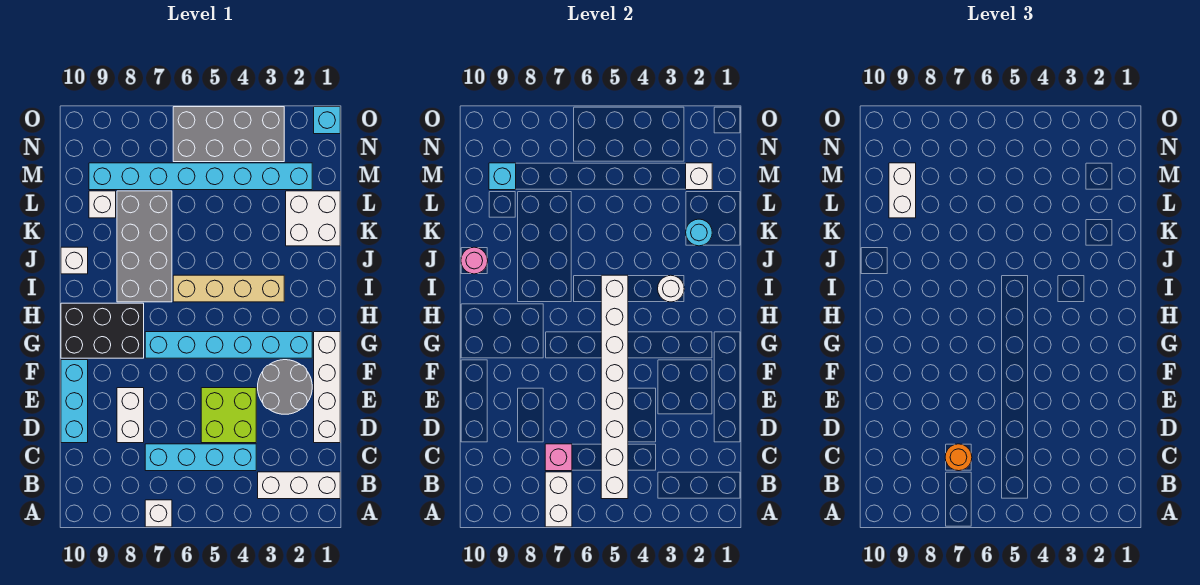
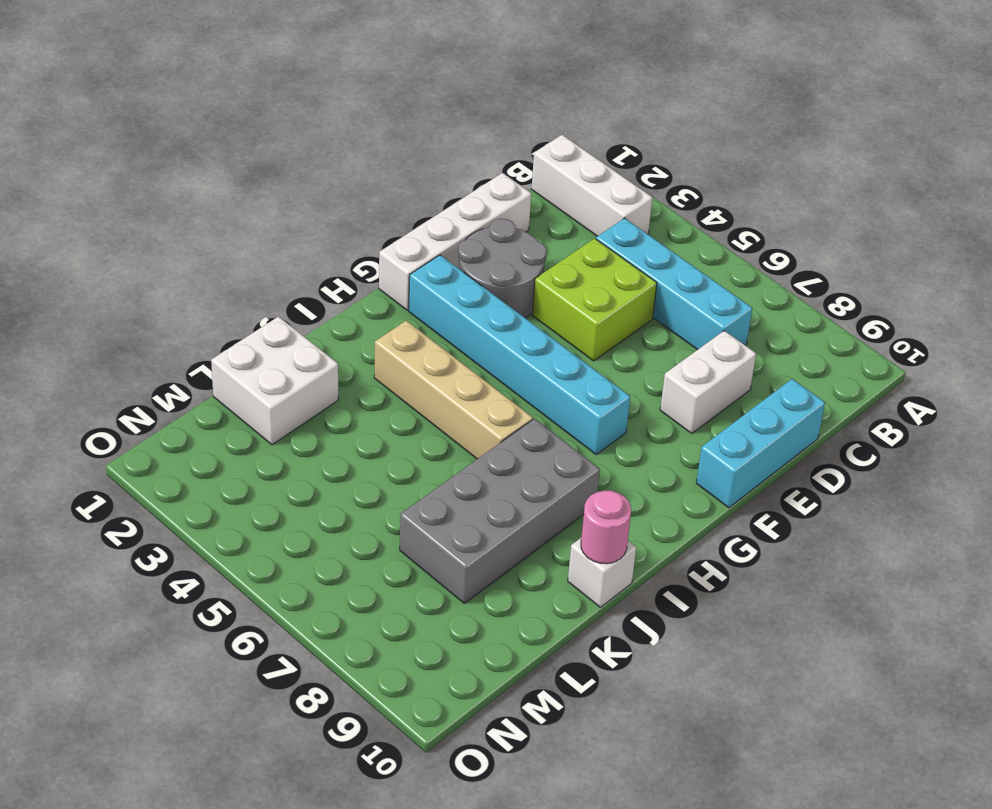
none -> white 1x1 brick [145,500,172,527]
none -> black 2x3 brick [61,303,144,358]
none -> white 1x1 brick [89,191,116,218]

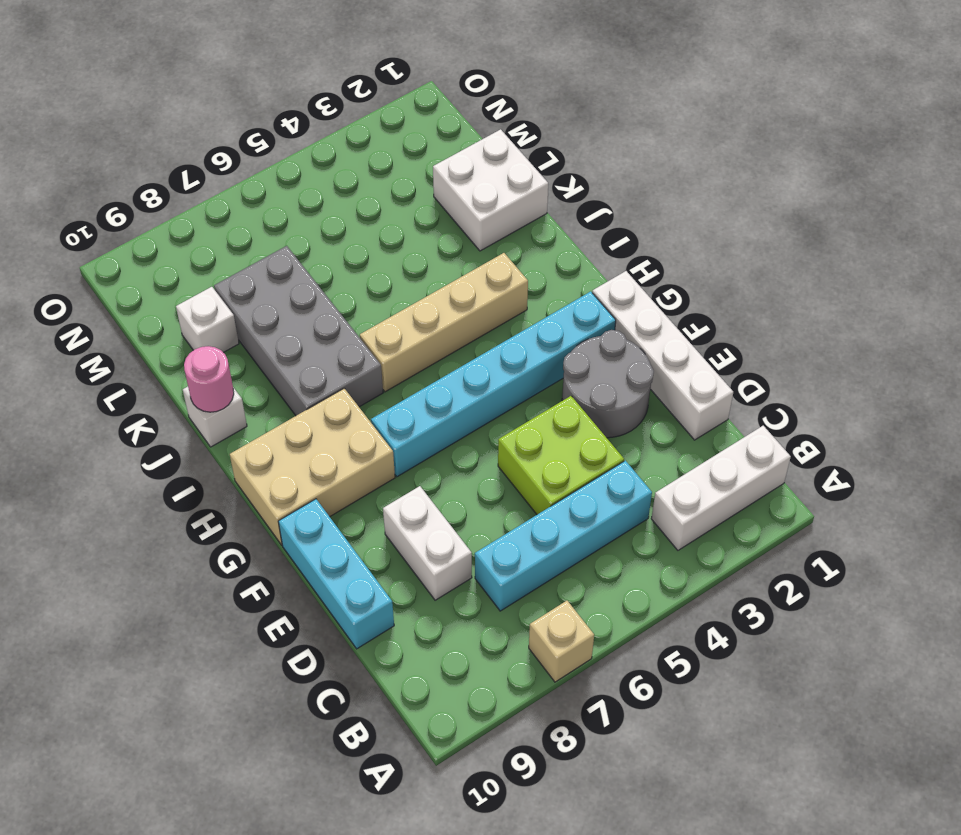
tan 1x1 brick [529,601,594,682] -> white 1x1 brick [145,500,172,527]
tan 2x3 brick [230,388,395,545] -> black 2x3 brick [61,303,144,358]
none -> cyan 1x8 brick [89,163,312,190]
none -> grey 2x4 brick [173,107,284,162]
none -> cyan 1x1 brick [314,107,340,134]

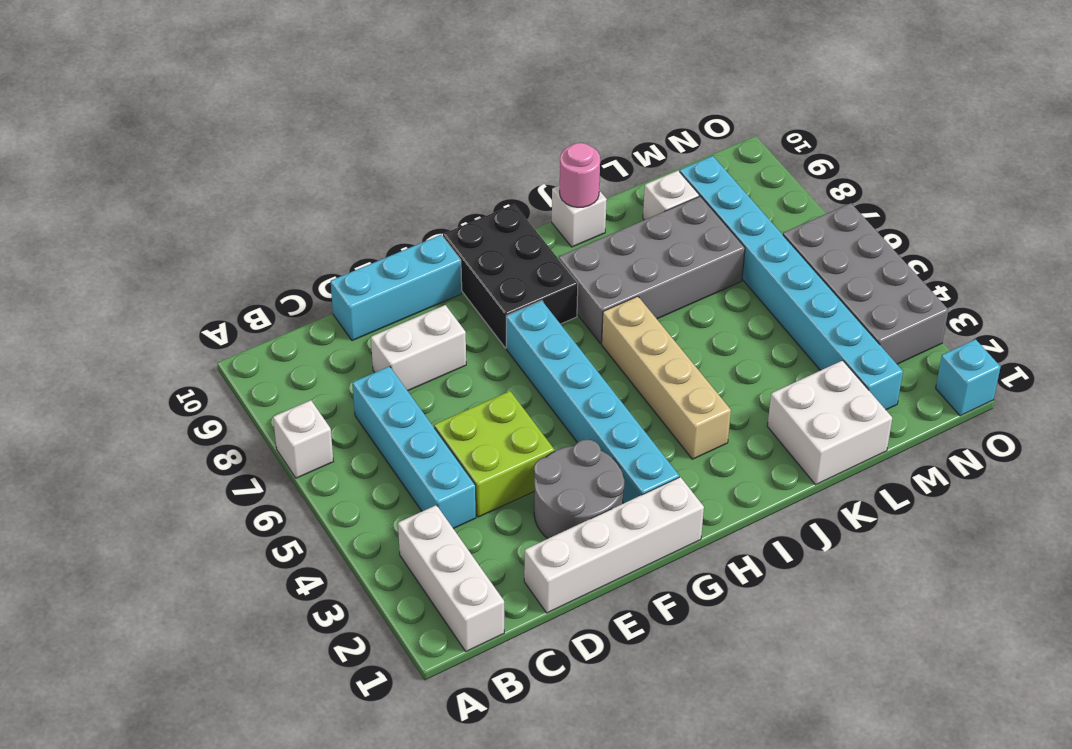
none -> white 1x2 brick [545,472,572,527]
none -> white 1x8 brick [601,275,628,499]
none -> pink 1x1 brick [545,444,572,471]

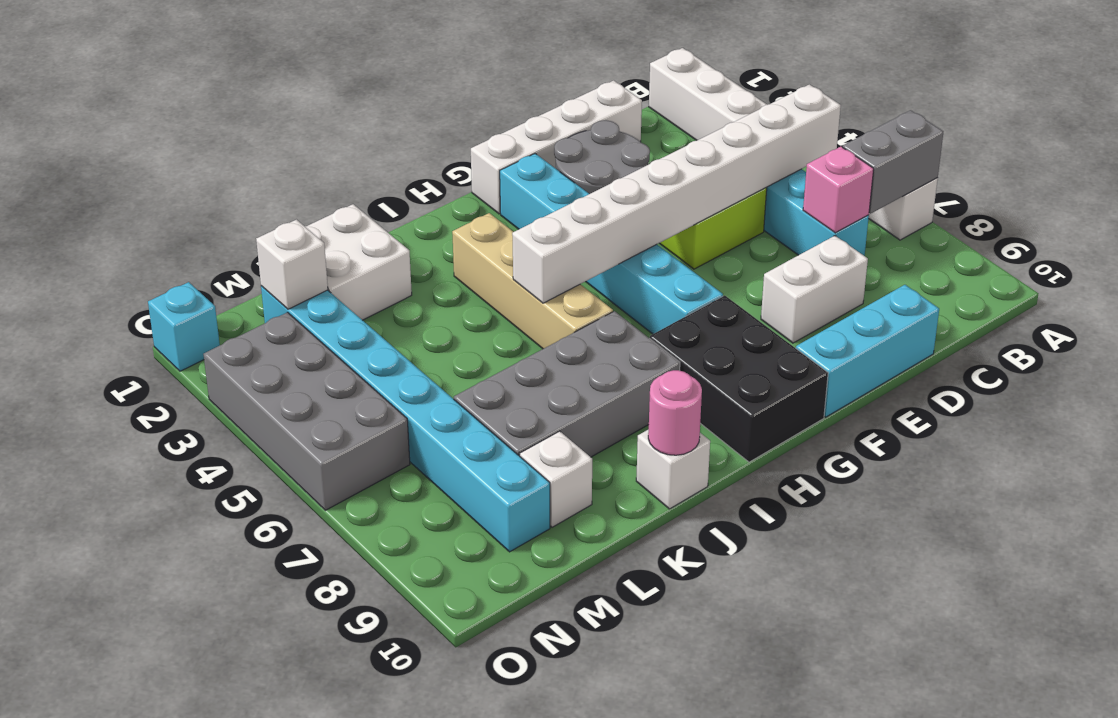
grey 1x2 brick [843,110,943,214] -> white 1x2 brick [545,472,572,527]
none -> white 1x1 round brick [658,275,684,302]
none -> cyan 1x1 round brick [686,219,712,246]
none -> cyan 1x1 brick [489,163,516,190]

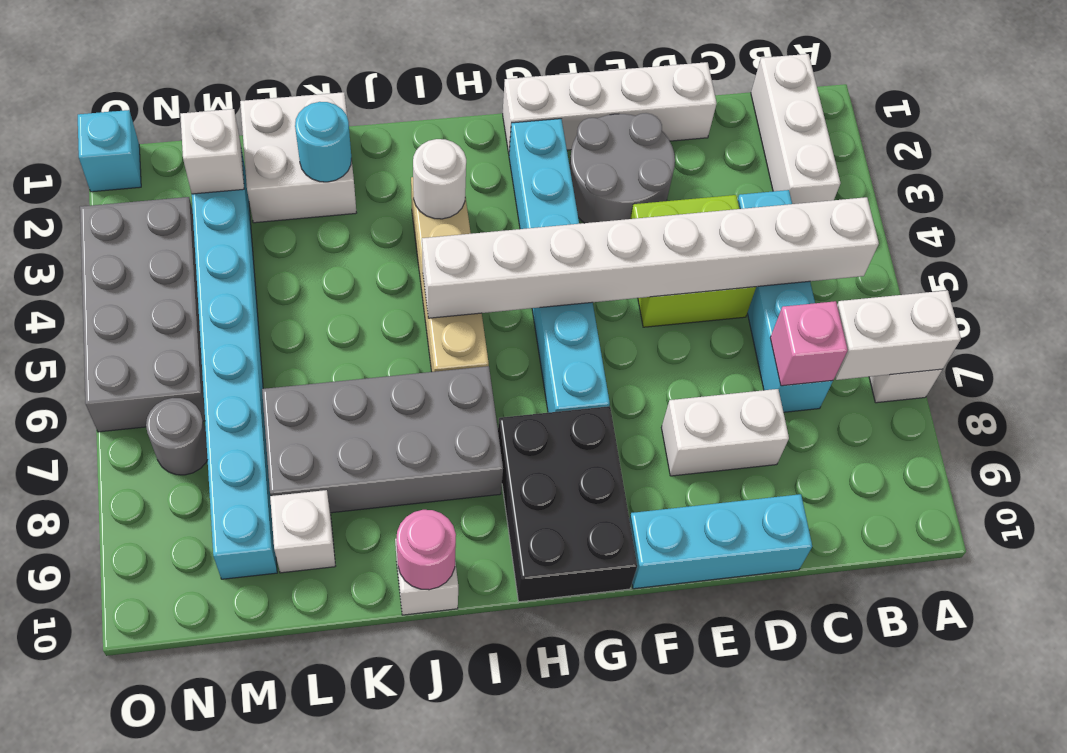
grey 1x1 round brick [146,398,208,475] -> none
none -> cyan 1x1 brick [489,163,516,190]
none -> orange 1x1 round brick [945,444,972,471]
none -> white 1x2 brick [889,163,916,218]

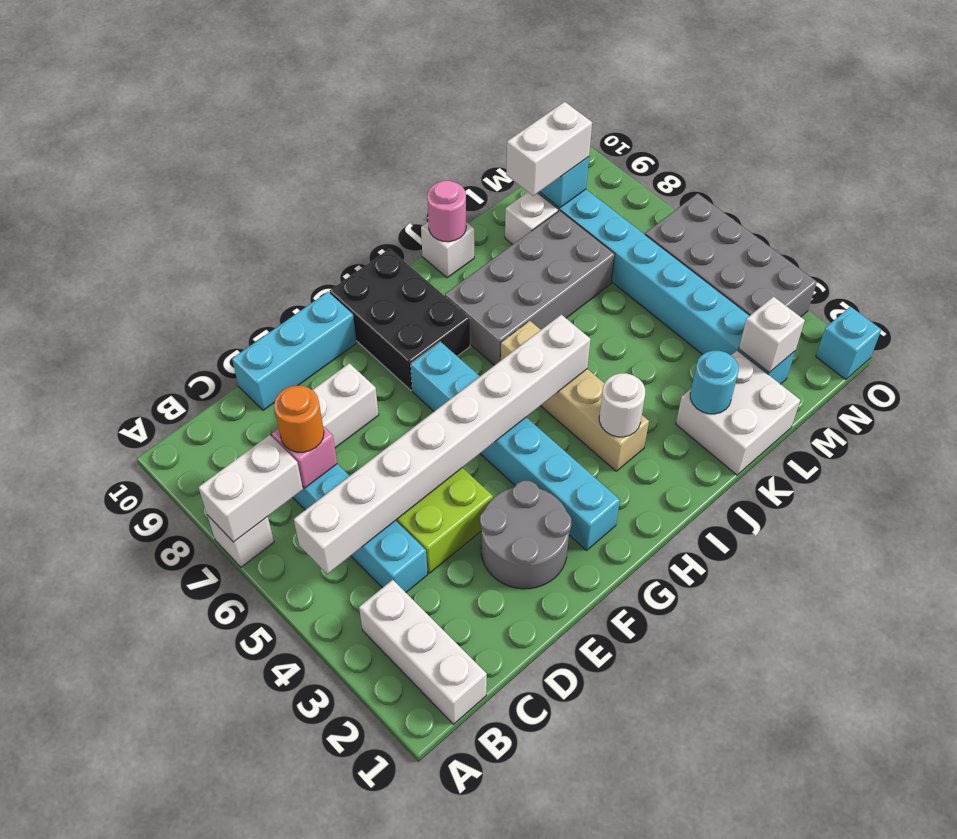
none -> white 1x4 brick [314,332,340,443]

